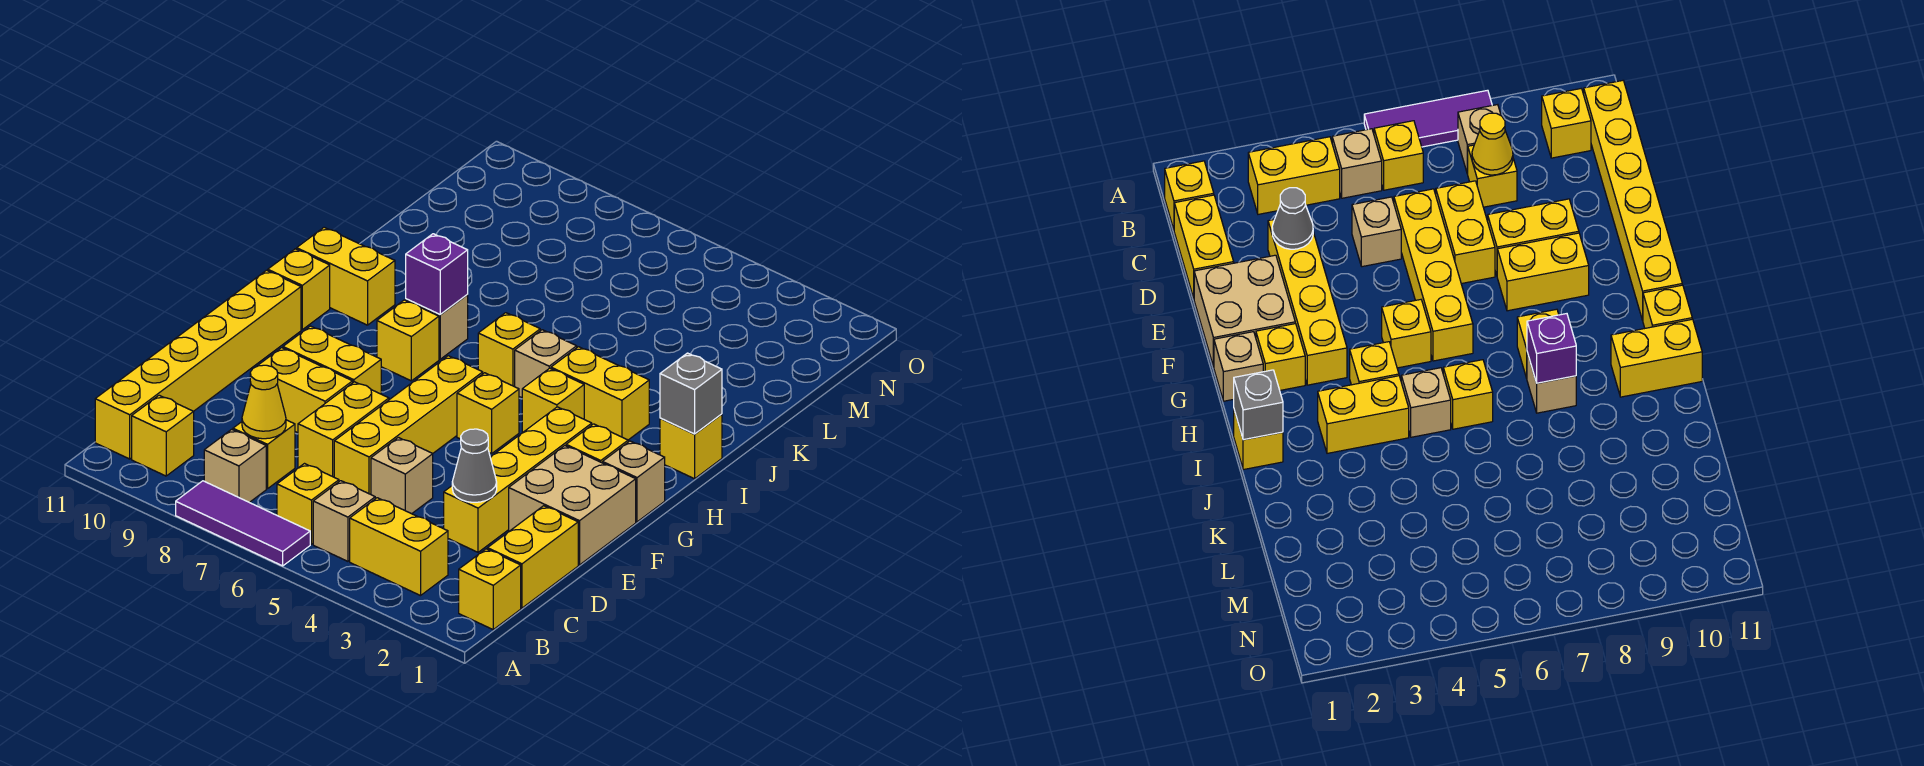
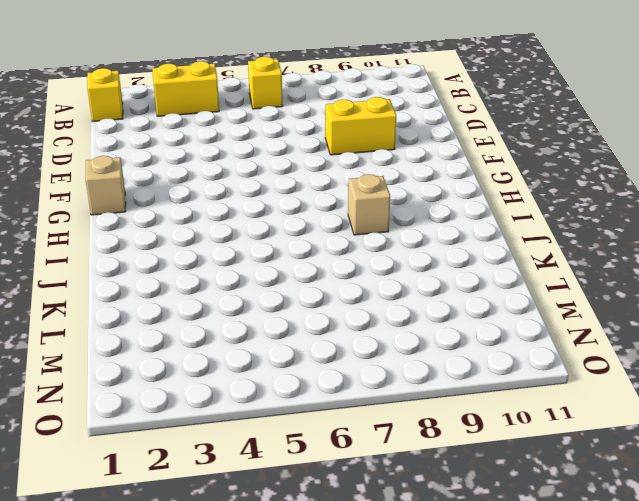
none -> purple 1x3 tile [176,481,310,566]
none -> tan 1x1 brick [313,481,375,561]
none -> tan 1x1 brick [204,429,266,502]
none -> yellow 1x1 brick [132,395,194,476]

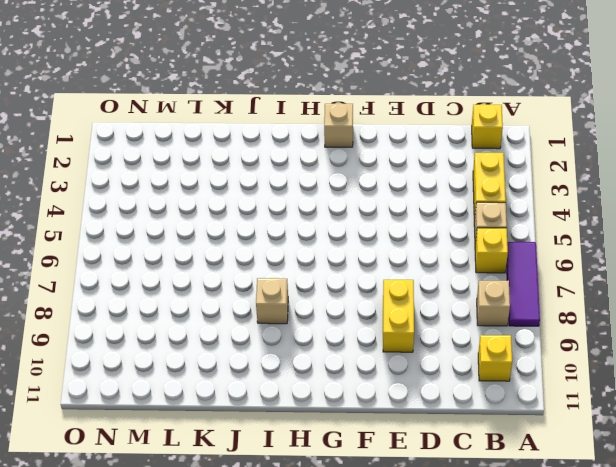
none -> yellow 1x6 brick [95,270,301,459]
none -> yellow 1x2 brick [487,506,578,608]
none -> yellow 1x1 brick [233,420,295,489]
none -> yellow 1x4 brick [444,407,592,552]

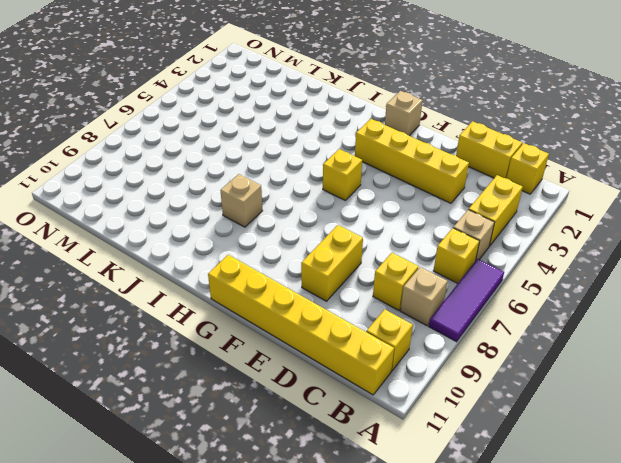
none -> tan 1x1 brick [371,437,433,514]
none -> yellow 1x4 brick [334,356,483,494]
none -> yellow 1x2 brick [298,382,389,477]
none -> tan 2x2 brick [509,446,636,565]

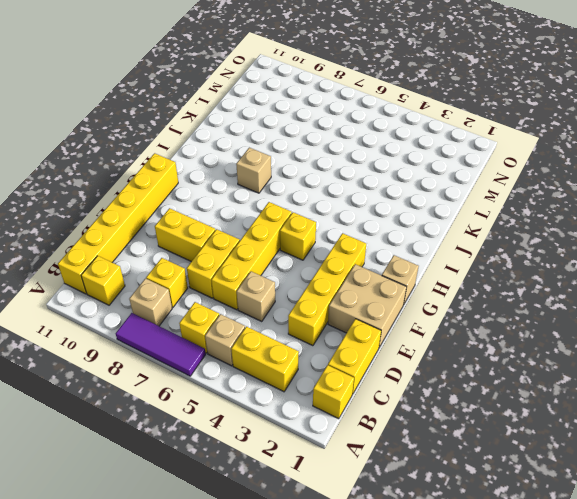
none -> yellow 1x2 brick [283,326,381,394]
none -> yellow 1x1 brick [566,424,628,463]
none -> yellow 1x1 brick [522,368,584,433]
none -> yellow 1x1 brick [377,300,439,381]

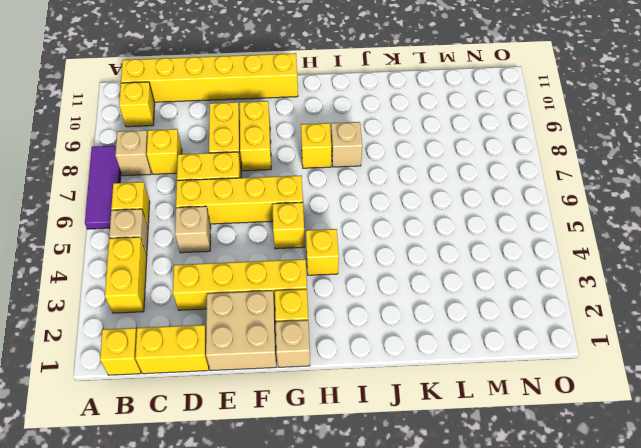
none -> yellow 1x1 brick [268,249,330,330]
none -> yellow 1x1 brick [660,414,722,479]
none -> yellow 1x2 brick [551,347,649,440]
none -> tan 1x1 brick [515,330,577,398]

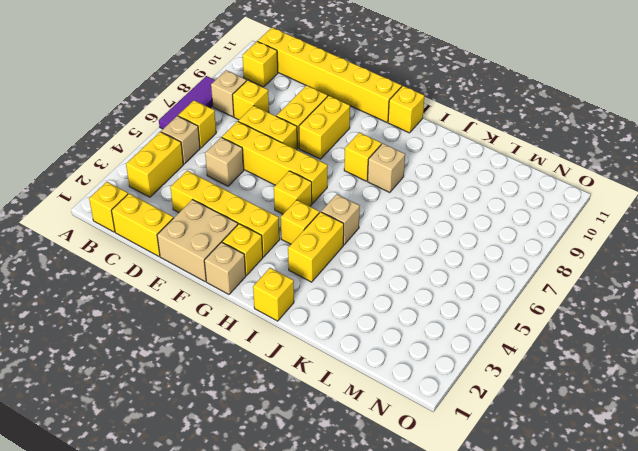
none -> yellow 1x1 brick [478,313,540,387]
none -> yellow 1x2 brick [297,227,395,325]
none -> yellow 1x1 cone [242,365,286,439]
none -> grey 1x1 cone [452,429,497,502]

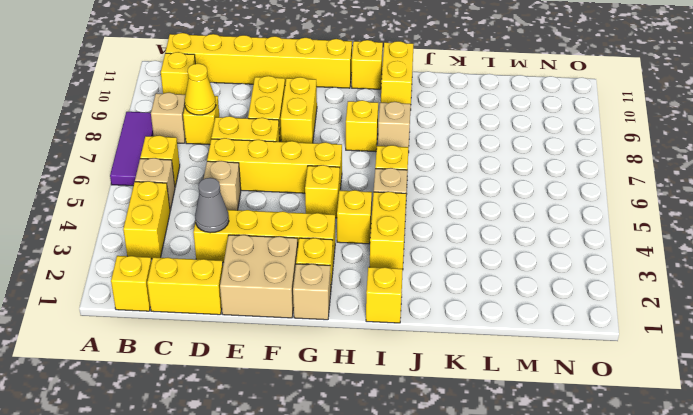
none -> grey 1x1 brick [660,353,722,434]
none -> purple 1x1 brick [406,234,468,315]

